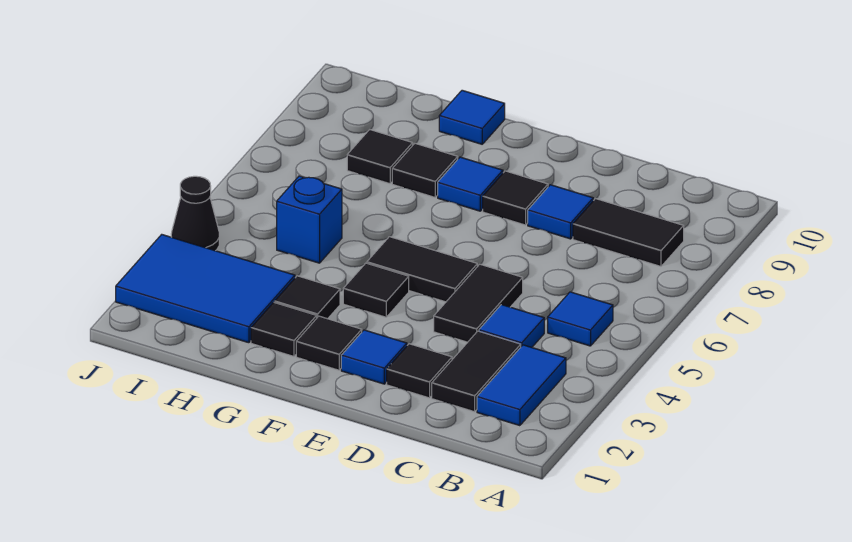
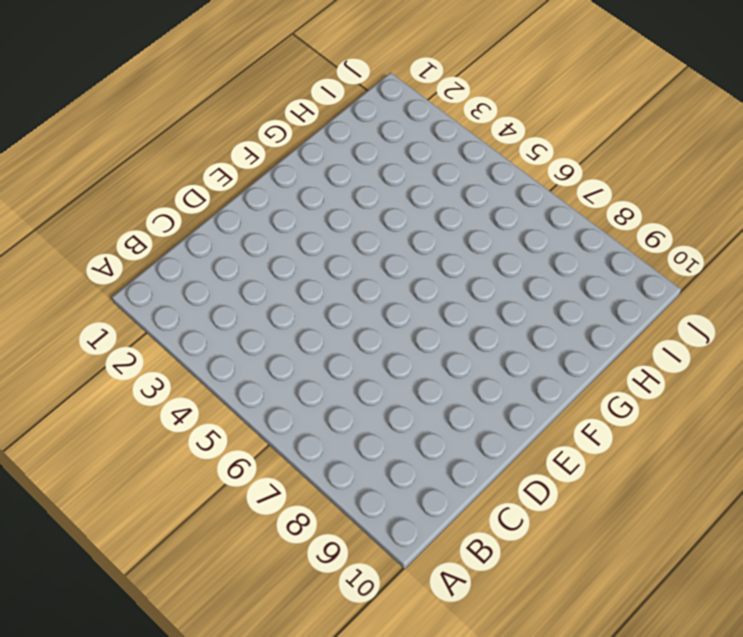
none -> blue 1x2 tile [477,345,566,426]
none -> blue 1x1 tile [548,292,613,346]
none -> black 1x2 tile [573,199,684,266]

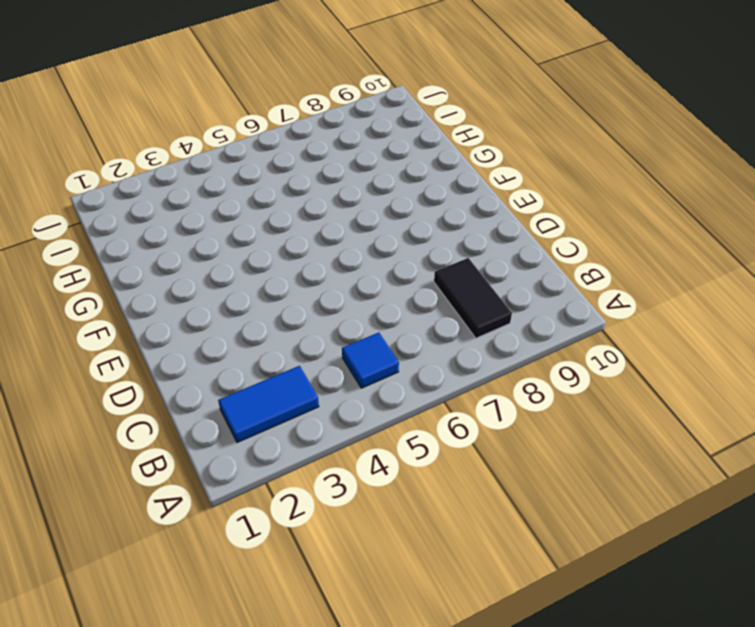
none -> black 1x2 tile [432,331,521,412]
none -> blue 1x1 tile [479,305,544,347]
none -> black 1x1 tile [387,344,452,398]

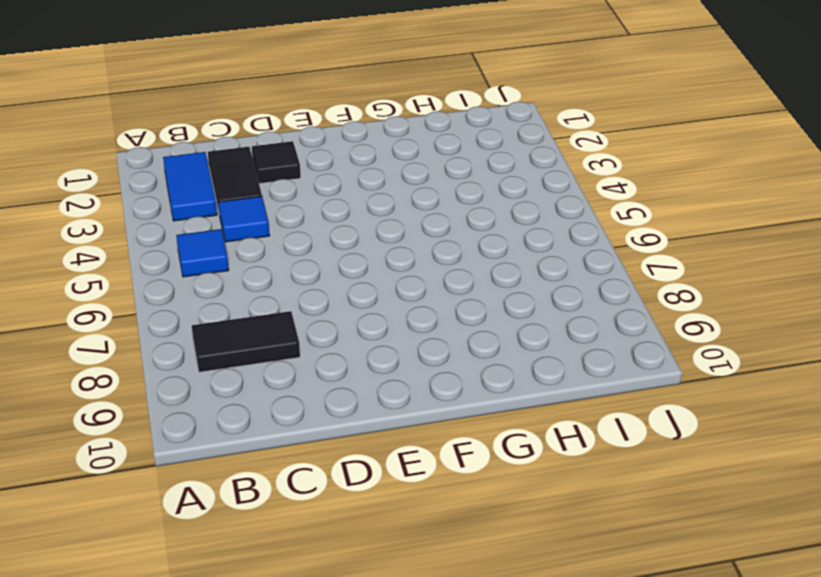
none -> black 1x2 tile [434,264,523,342]
none -> blue 1x1 tile [528,185,593,239]
none -> blue 1x1 tile [341,330,407,384]

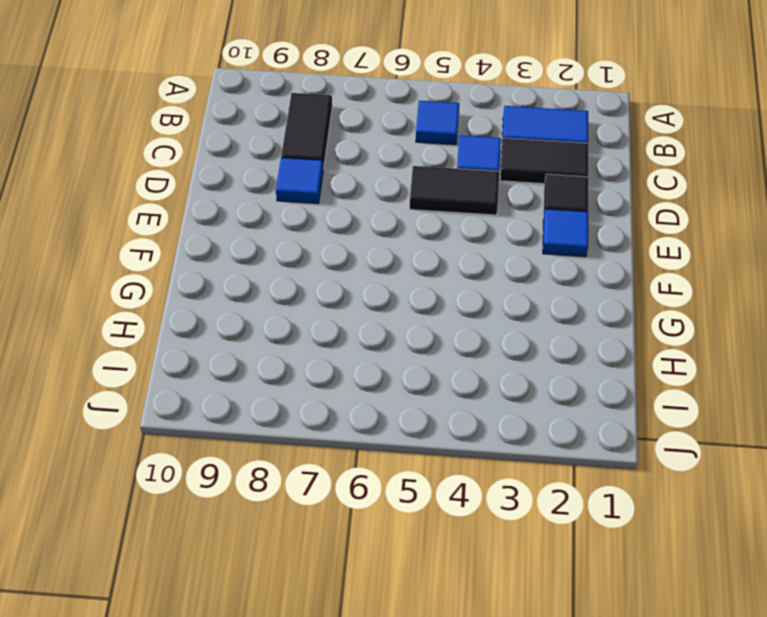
none -> black 1x2 tile [367,237,477,302]
none -> black 1x1 tile [483,171,548,225]
none -> black 1x1 tile [296,316,362,370]

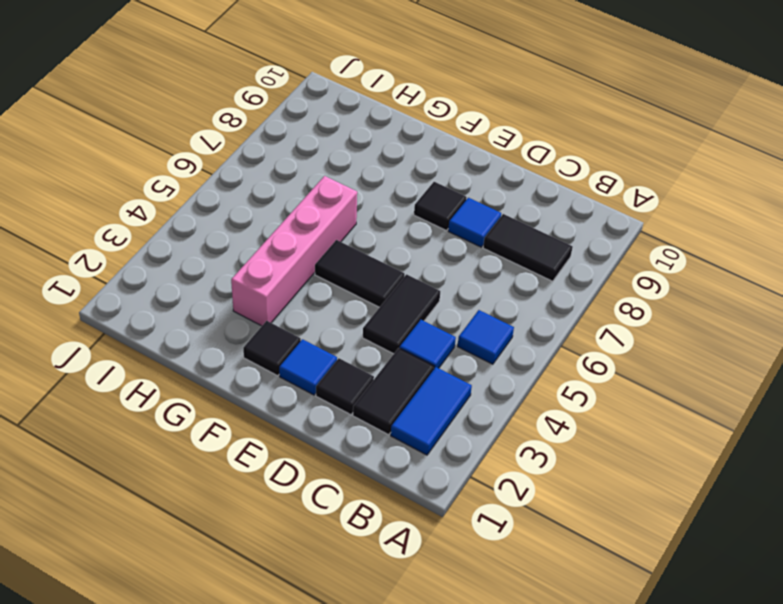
pink 1x4 brick [231,176,357,326] -> black 1x1 tile [275,276,340,319]
none -> black 1x1 tile [343,263,409,317]
none -> blue 1x1 tile [438,157,503,211]
none -> black 1x1 tile [251,302,317,356]

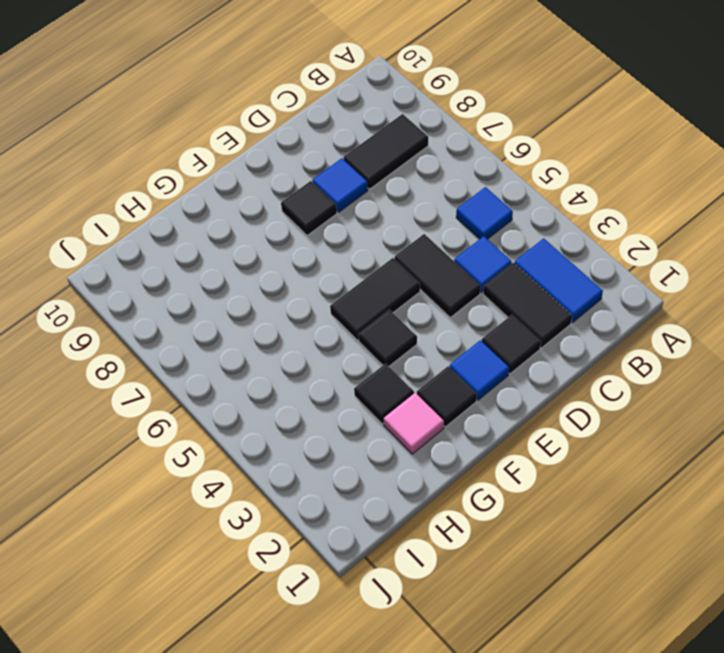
pink 1x1 tile [384,393,444,454] -> black 1x1 tile [251,302,317,356]
none -> blue 1x1 tile [438,157,503,211]
none -> black 1x1 tile [392,143,458,197]
none -> blue 1x1 tile [439,90,505,144]

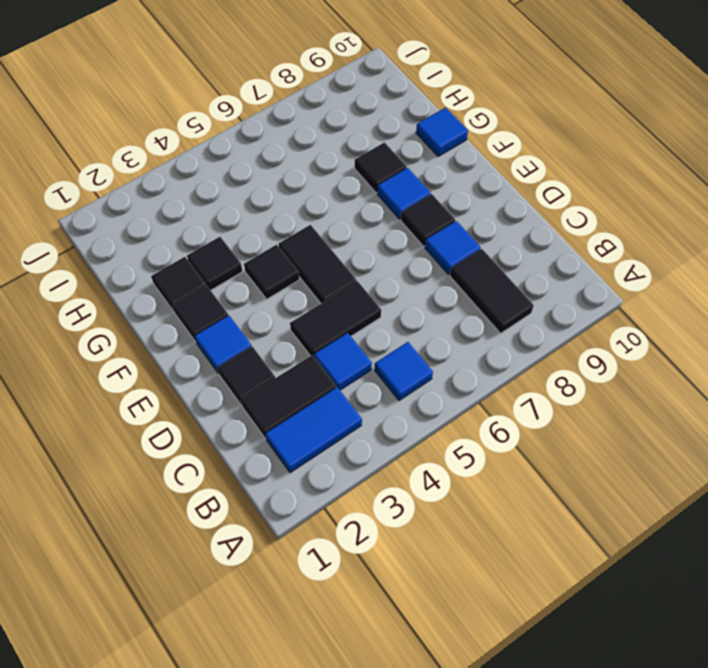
none -> blue 2x3 tile [116,234,295,343]
none -> blue 1x1 brick [277,176,342,263]
none -> black 1x1 tile [347,130,413,184]

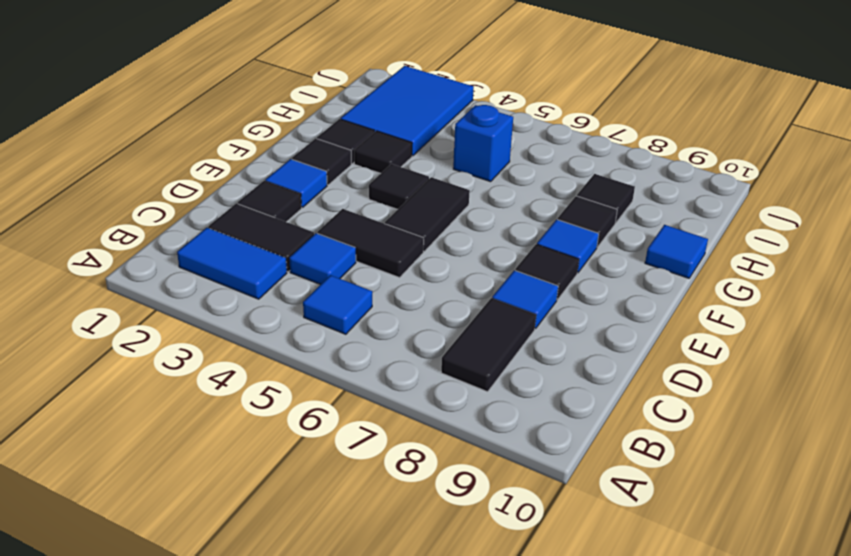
none -> black 1x1 cone [171,176,219,251]

